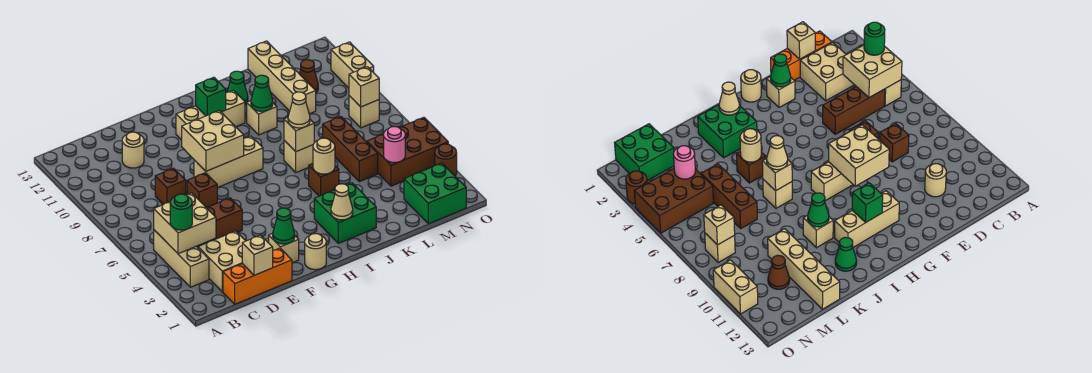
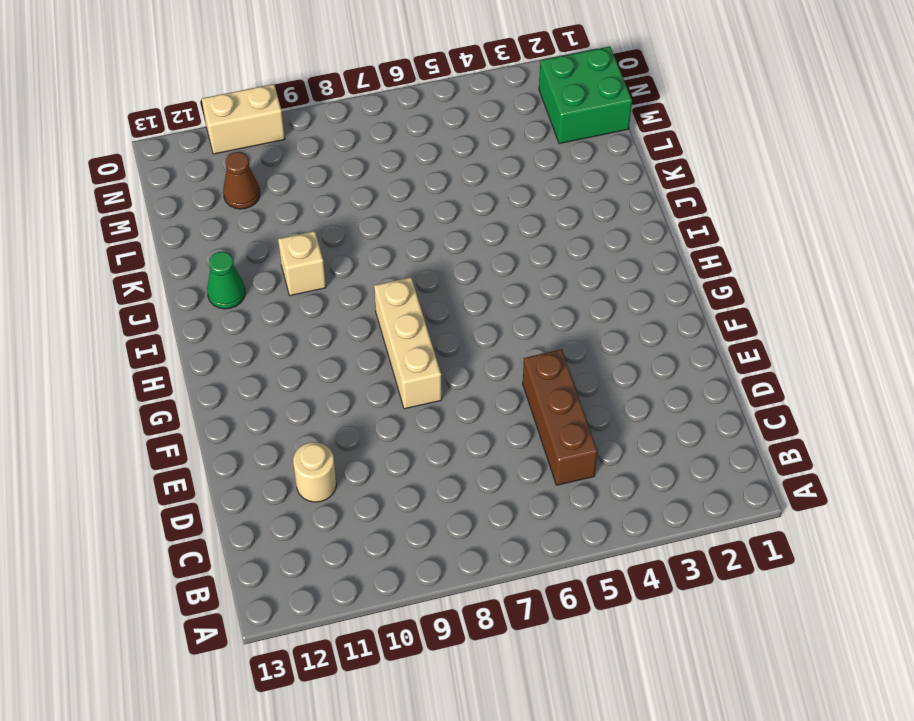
none -> tan 1x3 brick [154,230,209,287]
none -> orange 1x3 brick [223,248,292,304]
none -> tan 2x2 brick [198,231,245,292]
none -> brown 1x1 brick [155,168,186,204]

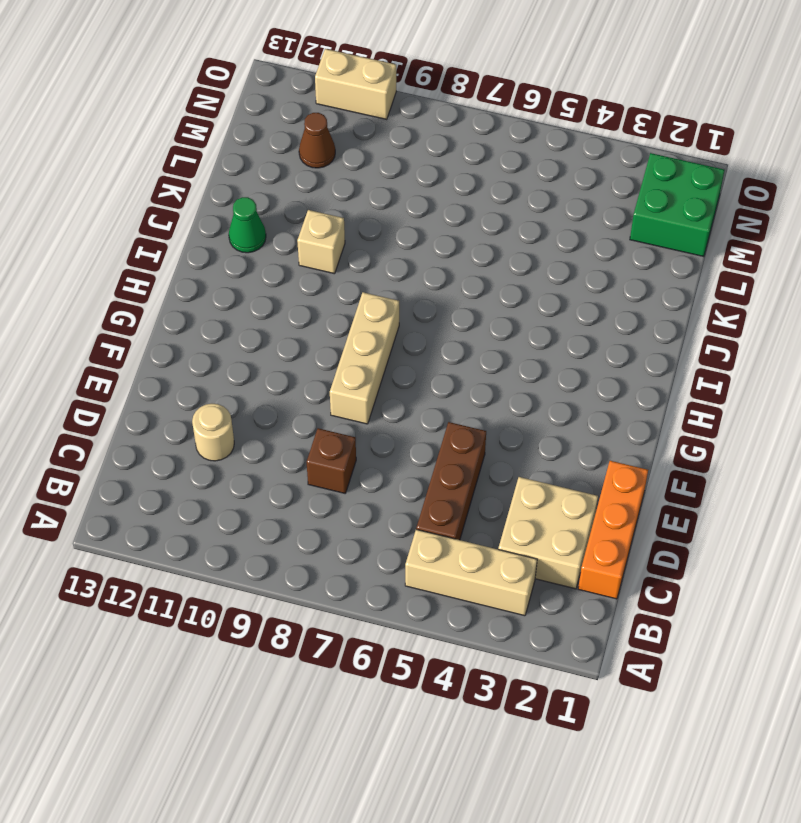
none -> brown 1x1 brick [187,173,217,208]
none -> tan 1x1 brick [269,233,299,263]
none -> tan 1x1 round brick [305,234,326,270]
none -> tan 1x3 brick [176,90,245,140]

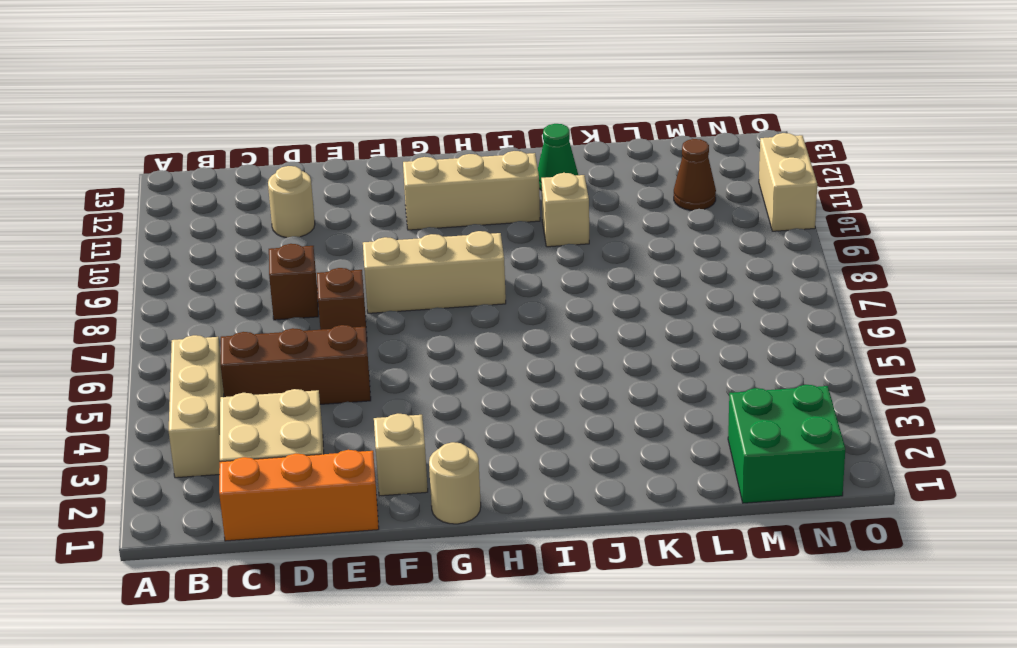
none -> green 2x2 brick [314,183,376,243]
none -> brown 1x1 brick [309,164,339,196]
none -> tan 1x1 brick [284,140,313,172]
none -> brown 1x3 brick [323,117,378,182]

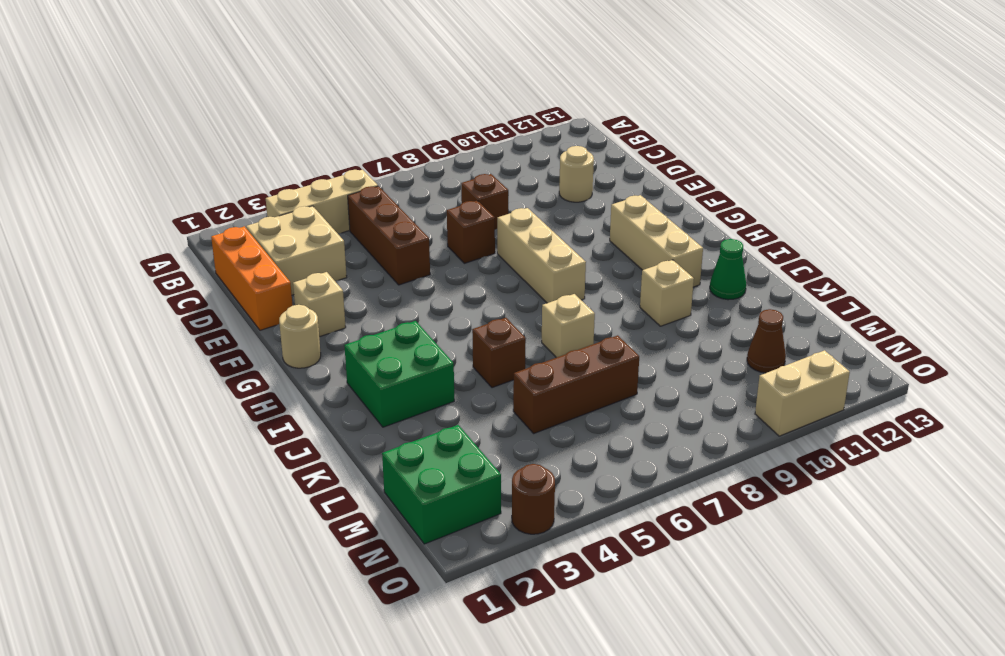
none -> tan 1x4 brick [248,41,316,114]
none -> brown 2x3 brick [367,117,448,186]
none -> tan 1x1 brick [349,96,379,128]
none -> tan 2x2 brick [154,193,216,254]

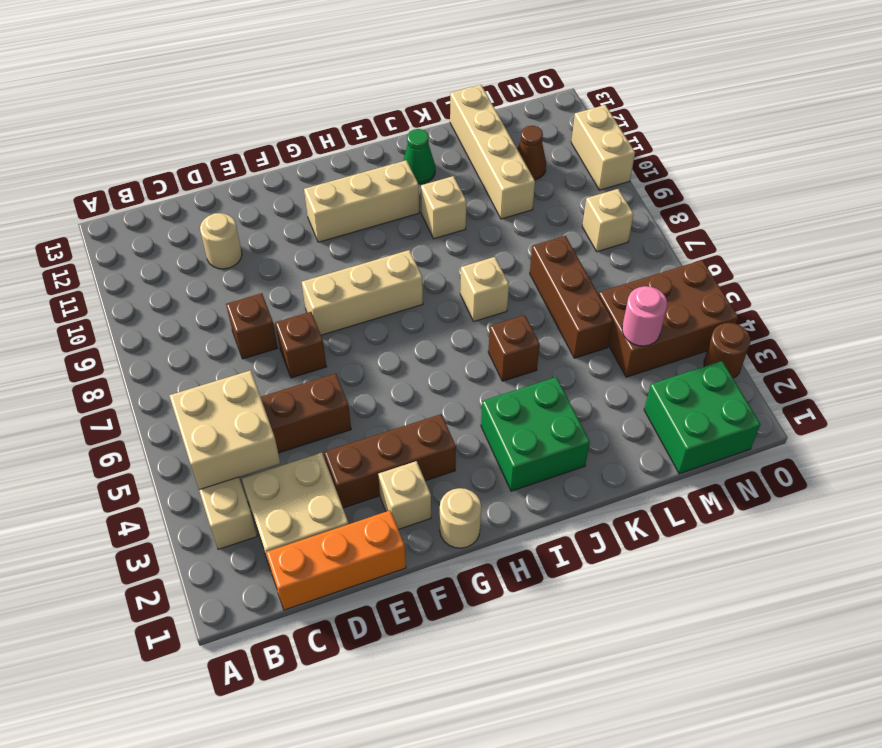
brown 1x3 brick [324,414,456,508] -> none
none -> tan 1x1 brick [242,235,273,275]
none -> green 1x1 cone [273,208,295,244]
none -> tan 2x2 brick [182,110,244,171]
none -> green 1x1 brick [196,77,226,116]

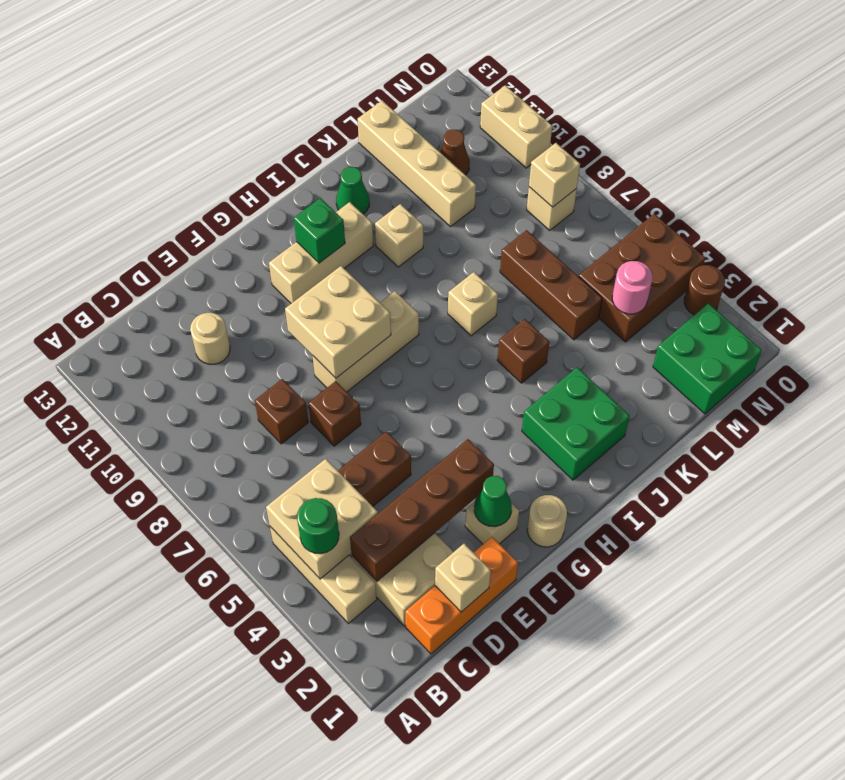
brown 1x4 brick [350,439,494,581] -> none
none -> tan 1x1 cone [331,184,353,220]
none -> tan 1x1 round brick [313,138,335,174]
none -> tan 1x1 brick [284,118,314,152]
none -> green 1x1 cone [251,75,273,111]

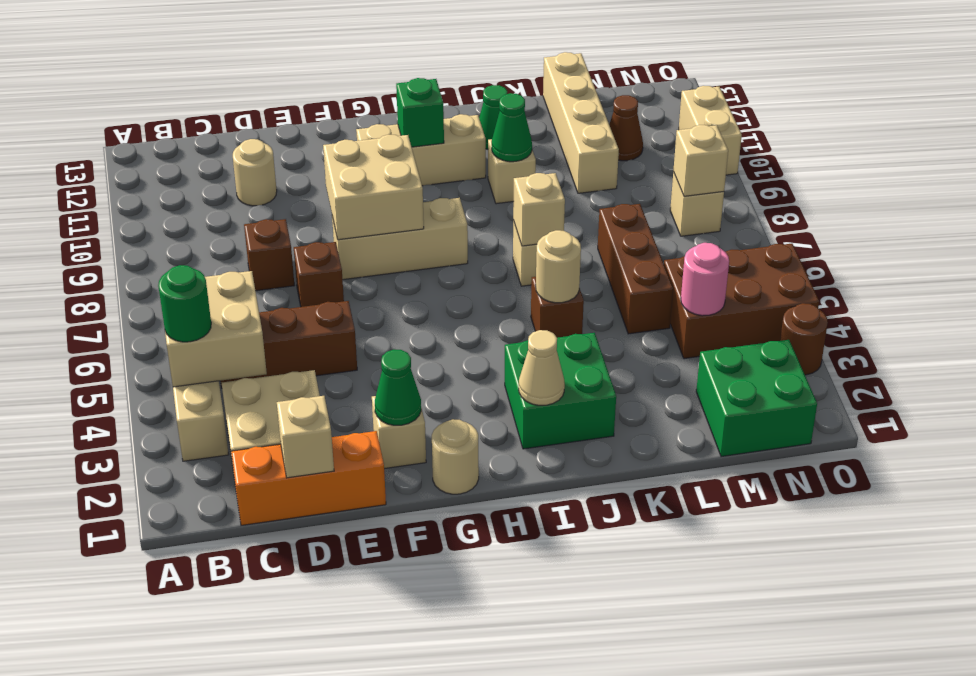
none -> tan 1x1 cone [288,92,310,128]

